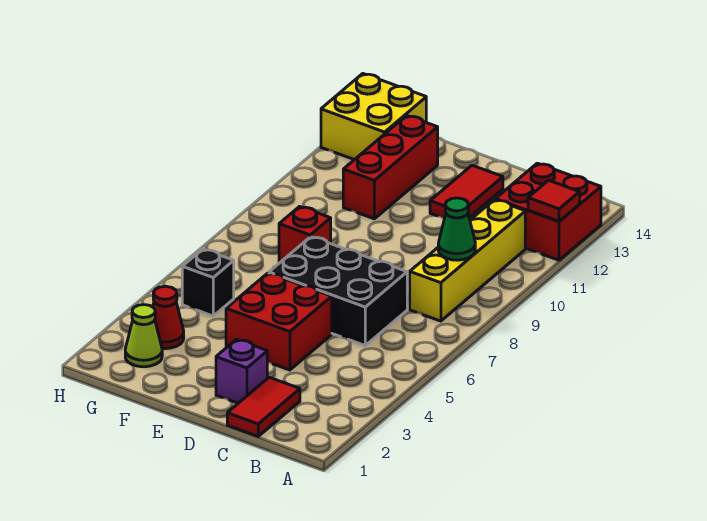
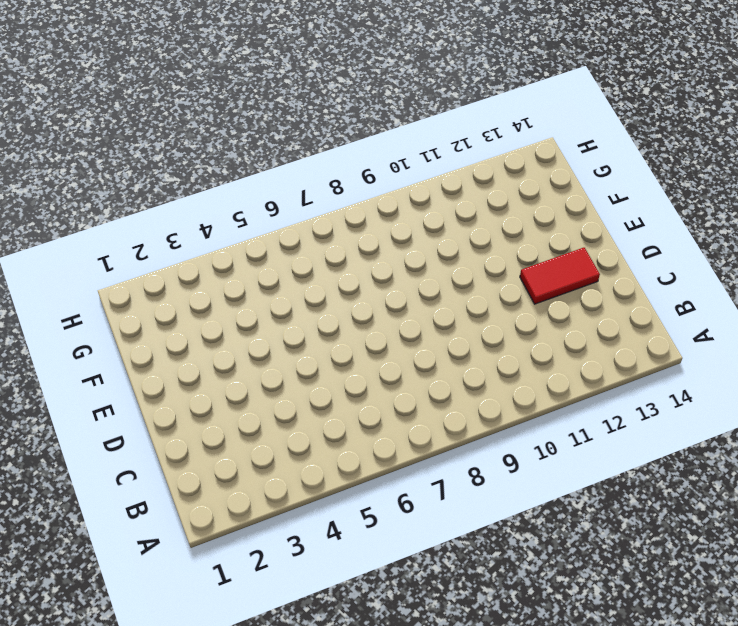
none -> red 2x2 brick [495,163,601,260]
none -> yellow 1x4 brick [410,200,525,321]
none -> red 1x2 tile [227,377,300,436]

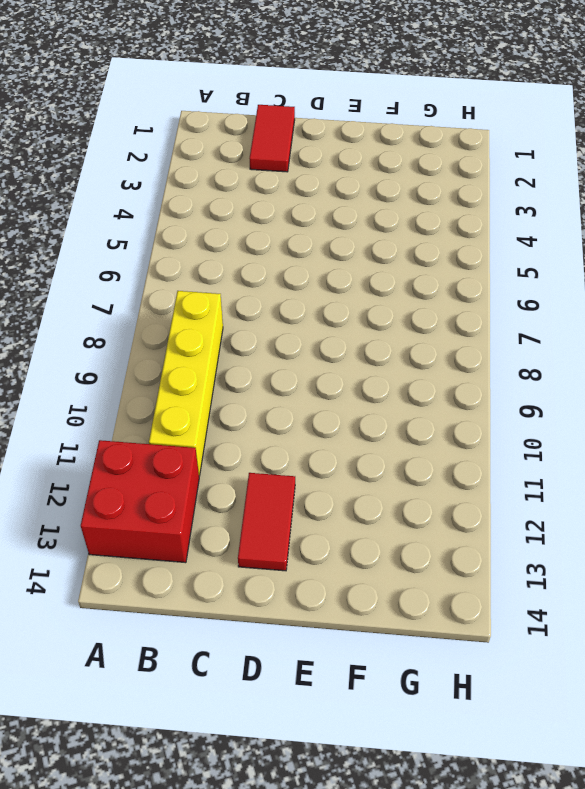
none -> black 2x3 brick [269,237,407,345]
none -> purple 1x1 brick [216,340,267,403]
none -> red 2x2 brick [226,273,332,370]

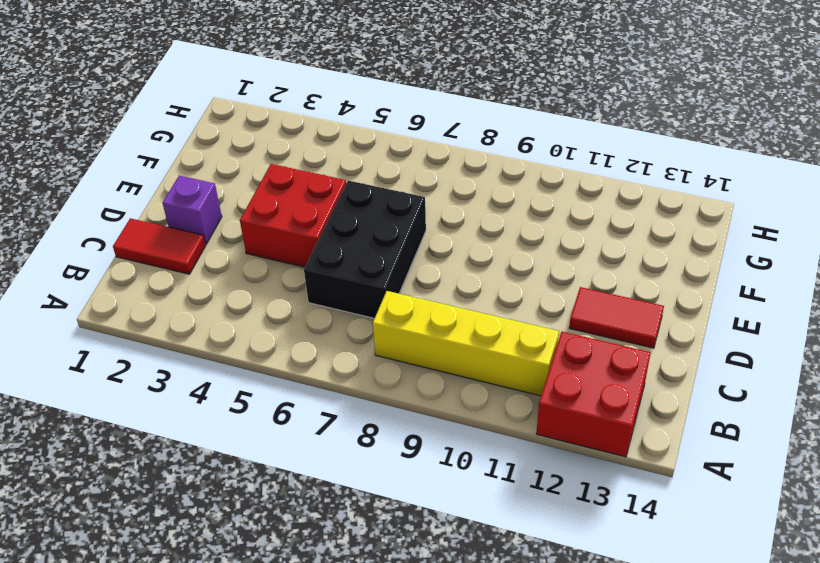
none -> red 1x1 brick [279,206,331,262]
none -> red 1x3 brick [343,116,438,219]
none -> lime 1x1 cone [125,305,162,367]

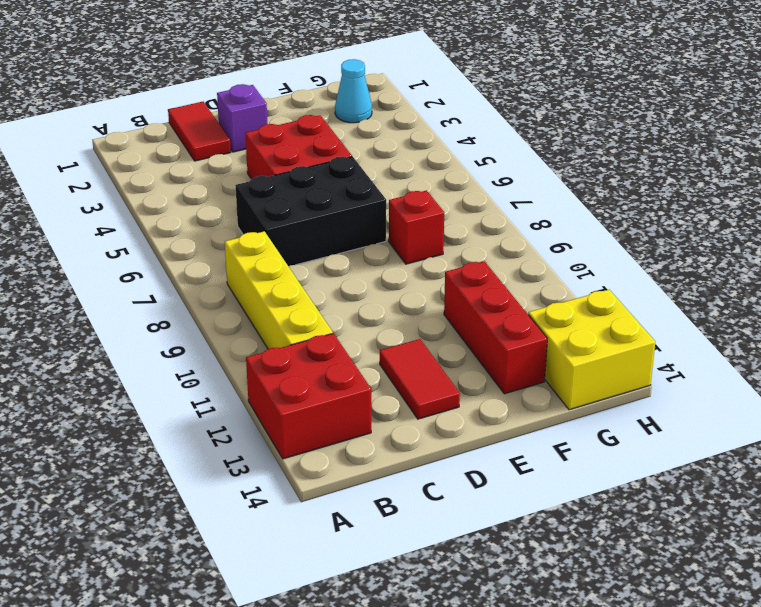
cyan 1x1 cone [335,59,372,123] -> lime 1x1 cone [125,305,162,367]
none -> red 1x1 cone [153,286,184,349]
none -> black 1x1 brick [182,249,234,316]
none -> red 1x1 tile [528,180,580,221]

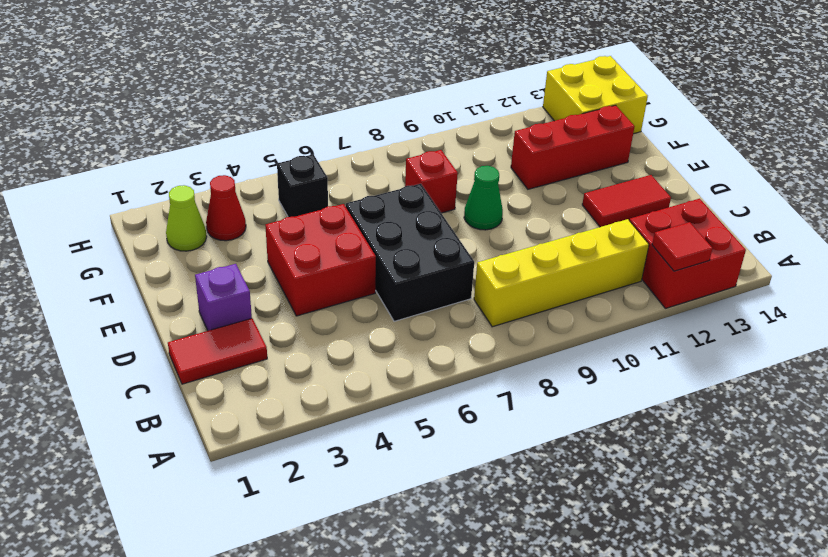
green 1x1 cone [464,166,503,230] -> green 1x1 cone moved to [438,198,475,260]

